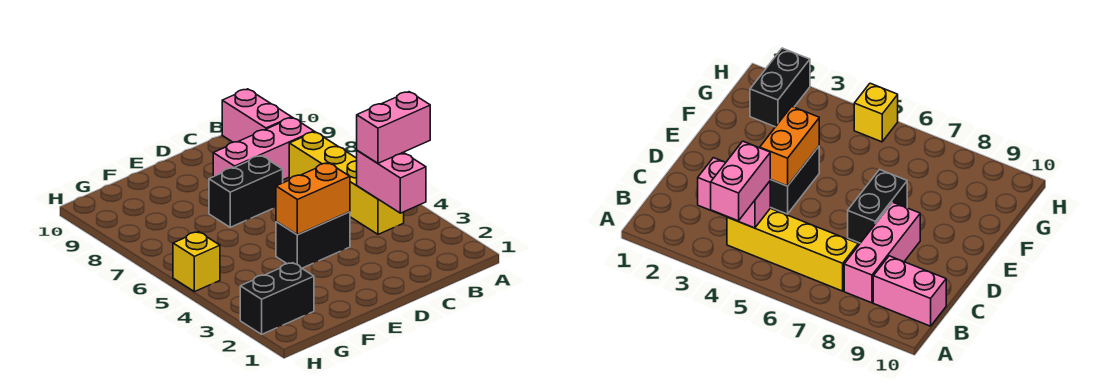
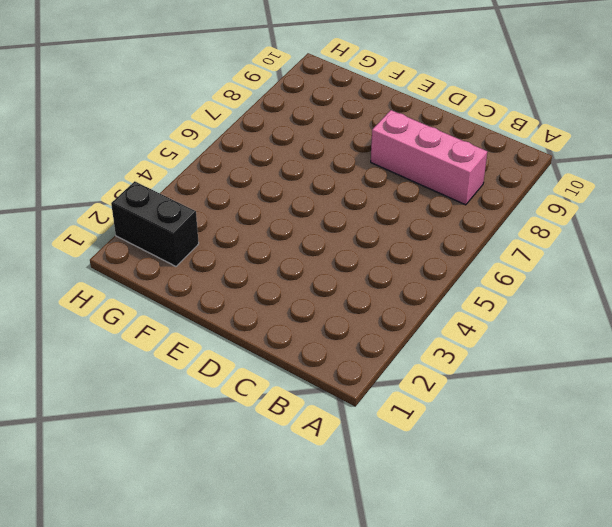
none -> yellow 1x4 brick [289,132,404,234]
none -> pink 1x2 brick [222,89,292,142]

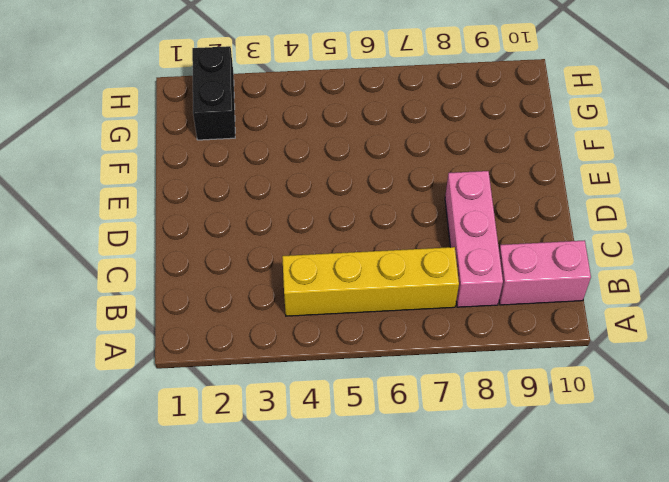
none -> black 1x2 brick [276,212,350,268]
none -> black 1x2 brick [209,156,283,227]

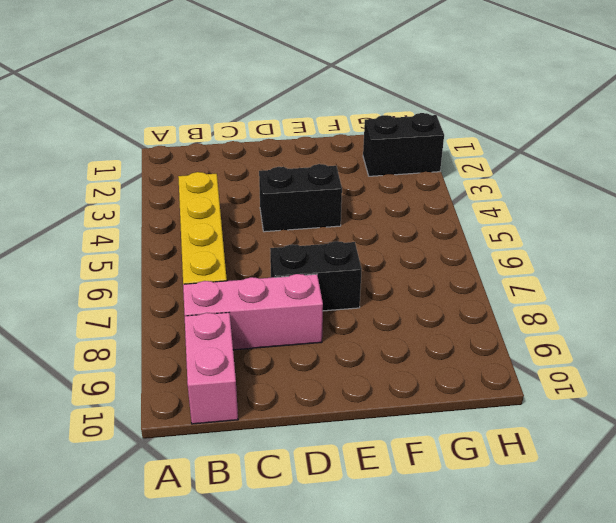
none -> yellow 1x1 brick [173,232,220,292]
none -> pink 1x2 brick [357,151,426,213]

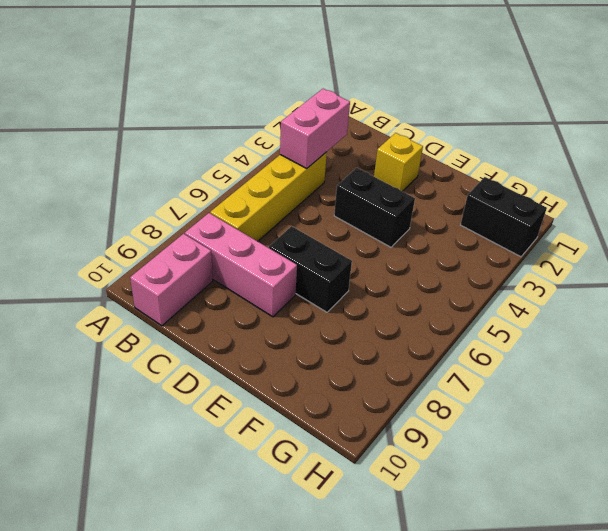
yellow 1x1 brick [374,133,423,191] -> yellow 1x1 brick moved to [173,232,220,292]
none -> orange 1x2 brick [276,163,350,235]
none -> pink 1x2 brick [357,92,430,163]

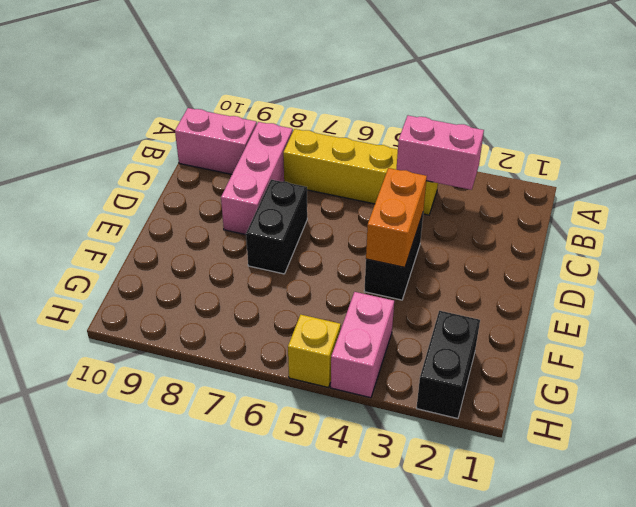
pink 1x2 brick [331,292,394,398] -> pink 1x2 brick moved to [357,92,430,163]

